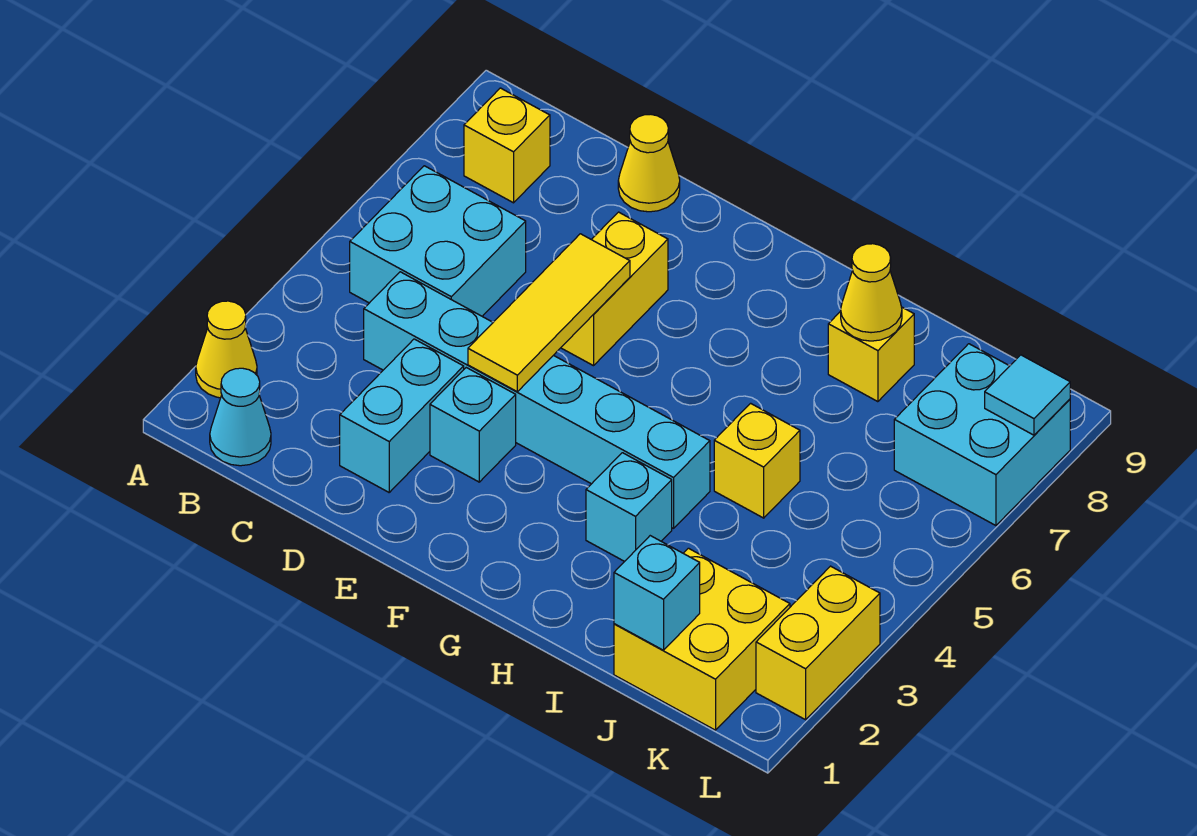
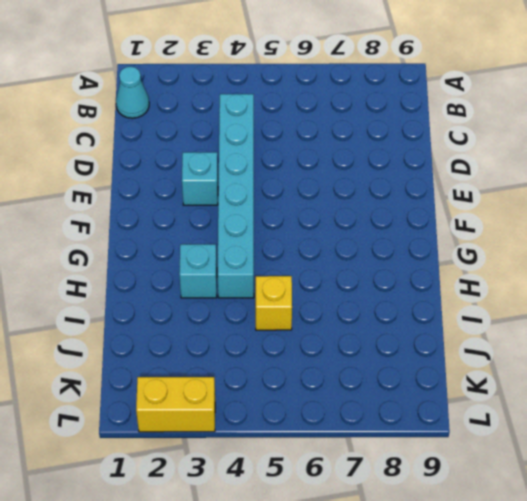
none -> yellow 1x1 cone [196,301,257,398]
none -> cyan 2x2 brick [350,166,526,316]
none -> yellow 1x1 brick [464,88,550,203]

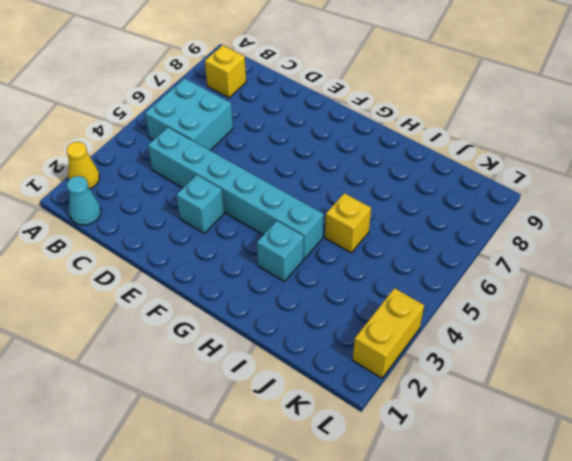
none -> cyan 1x2 brick [340,339,464,492]
none -> yellow 1x1 cone [618,115,680,212]
none -> yellow 1x2 brick [561,212,668,366]

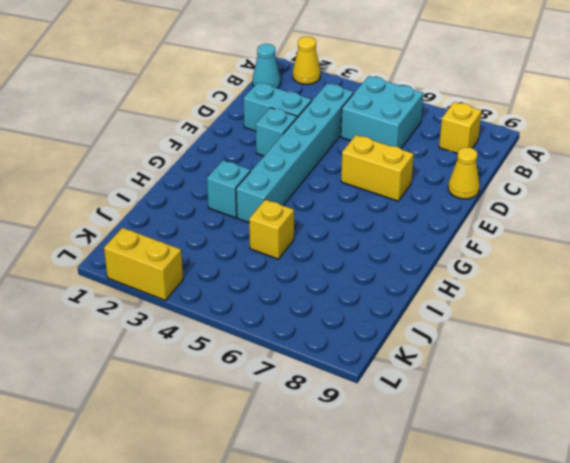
none -> yellow 1x1 brick [828,307,914,402]
none -> yellow 2x2 brick [614,548,790,730]
none -> cyan 2x2 brick [894,344,1070,526]

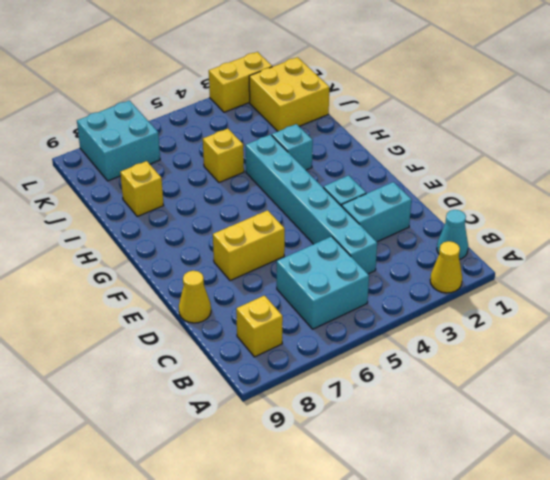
none -> yellow 1x3 tile [468,234,630,392]
none -> yellow 1x1 cone [841,244,902,341]
none -> cyan 1x1 brick [614,536,700,650]

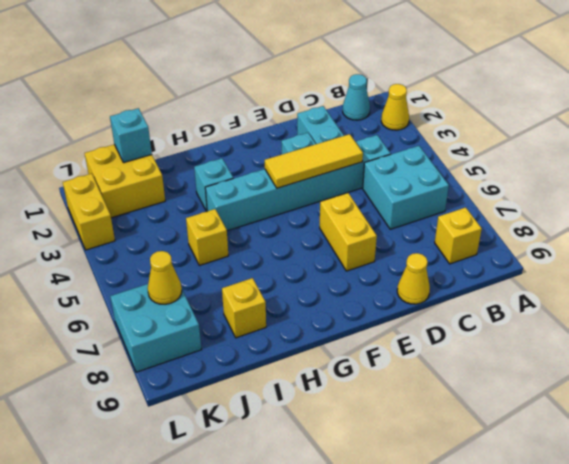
yellow 1x3 tile [265,134,363,188] -> yellow 1x3 tile turned to [468,234,630,392]
yellow 1x1 cone [148,251,182,304] -> yellow 1x1 cone moved to [841,244,902,341]
none -> cyan 1x1 tile [985,355,1070,435]

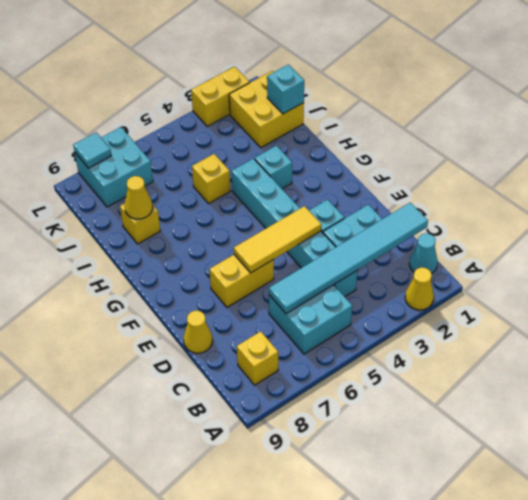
cyan 1x6 tile [269,203,428,314] -> none

